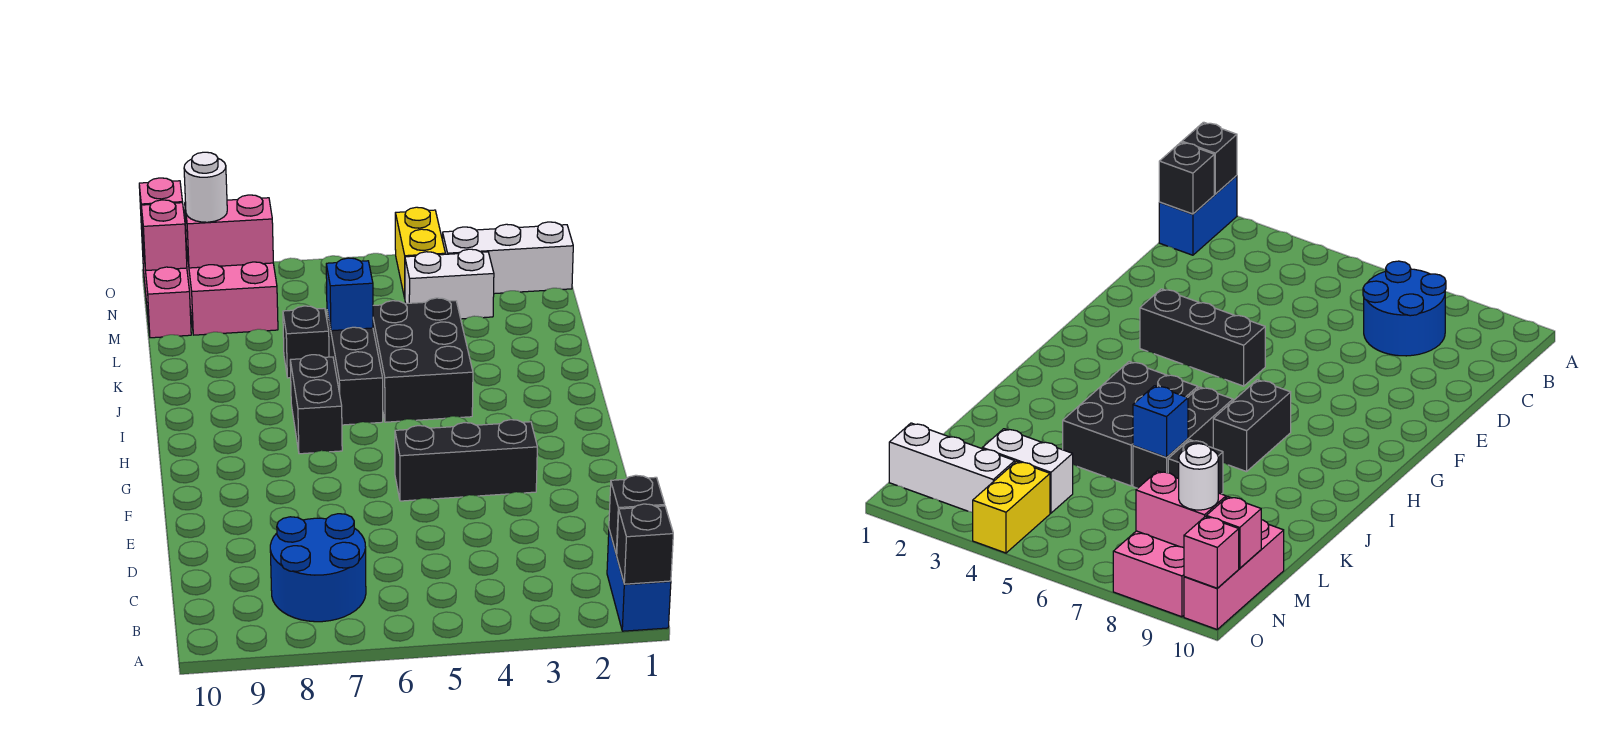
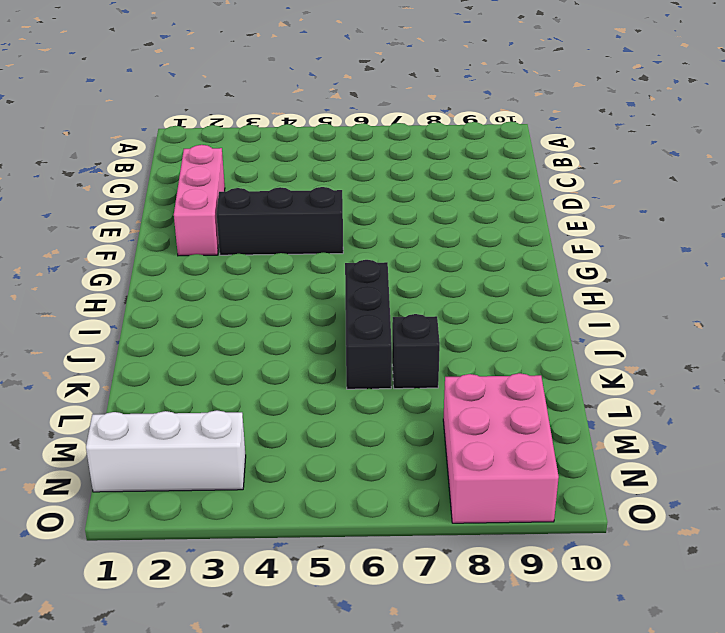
pink 1x3 brick [174,145,225,256] -> pink 1x3 brick moved to [142,239,191,338]
none -> blue 1x2 brick [607,530,671,631]
none -> blue 2x2 round brick [270,514,366,622]
none -> black 1x2 brick [290,355,342,454]

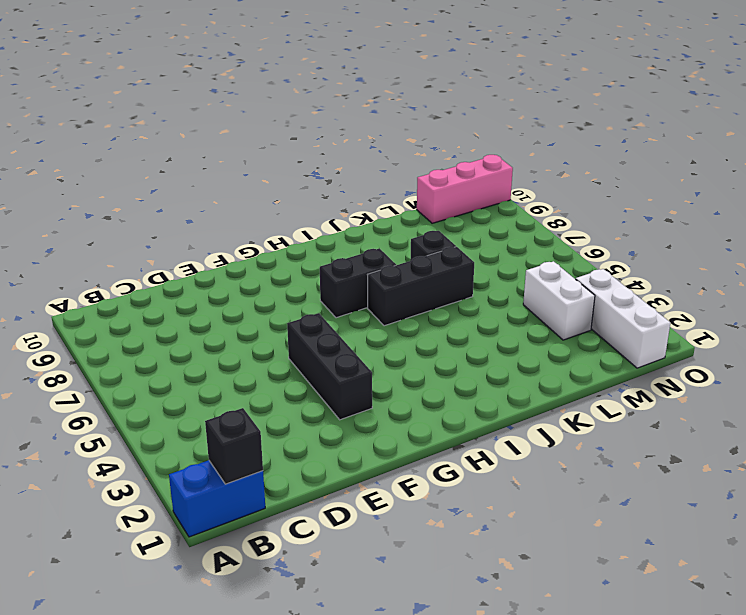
none -> blue 2x2 round brick [270,514,366,622]
none -> black 2x3 brick [373,298,473,422]
none -> pink 2x3 brick [185,225,278,335]

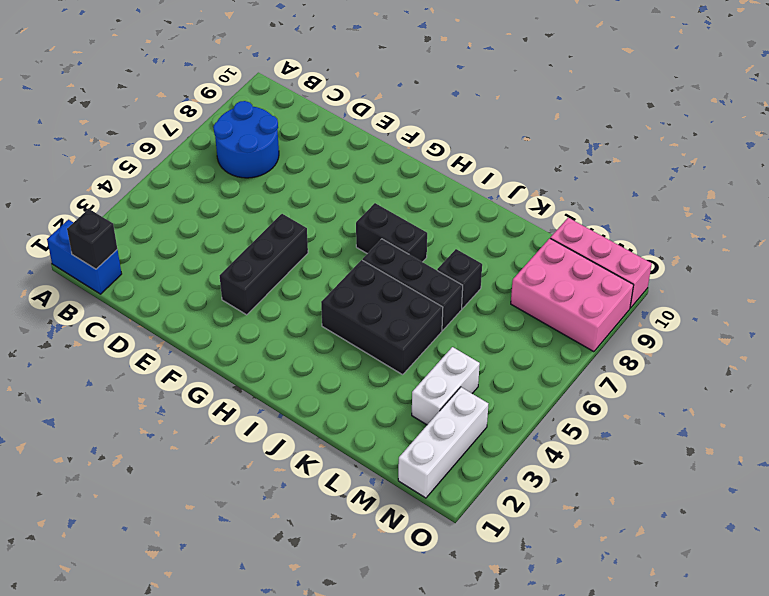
none -> yellow 1x2 brick [395,207,445,298]
none -> black 1x1 brick [616,504,673,584]
none -> blue 1x1 brick [326,258,373,331]

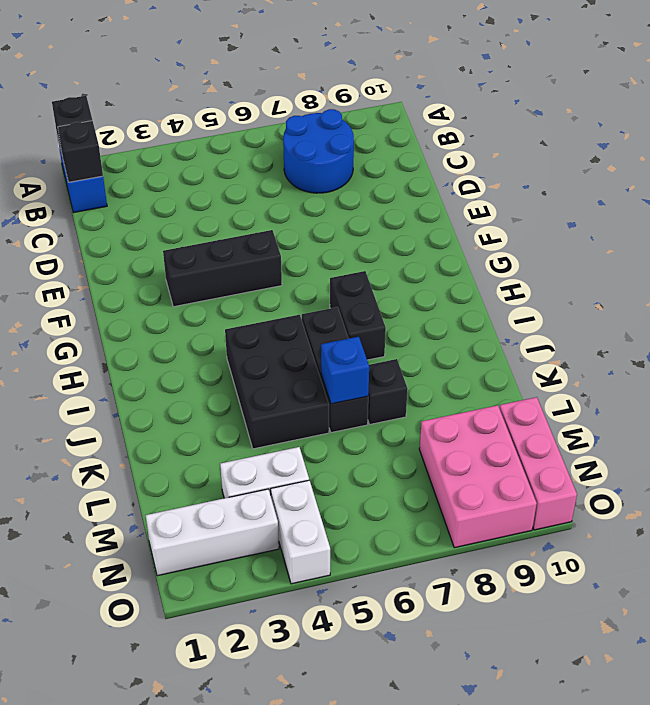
white 1x2 brick [271,480,330,584] -> yellow 1x2 brick [395,207,445,298]
none -> pink 1x2 brick [185,195,273,268]
none -> pink 1x1 brick [141,200,187,270]
none -> pink 1x1 brick [139,178,183,239]

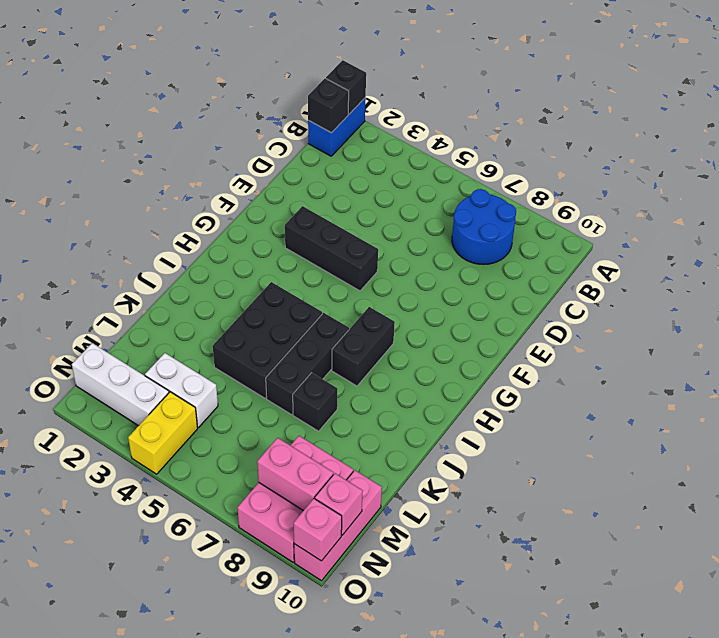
none -> blue 1x1 brick [326,258,373,331]
none -> white 1x1 round brick [184,152,227,222]

